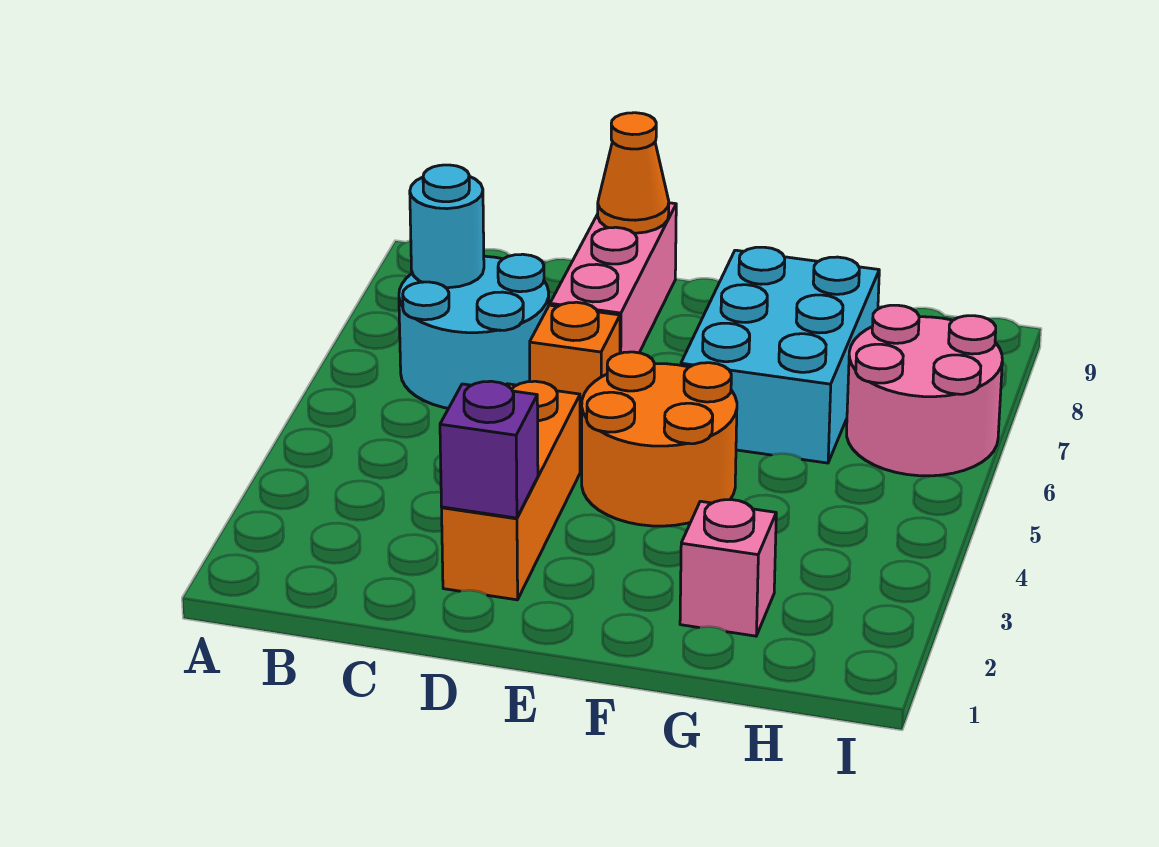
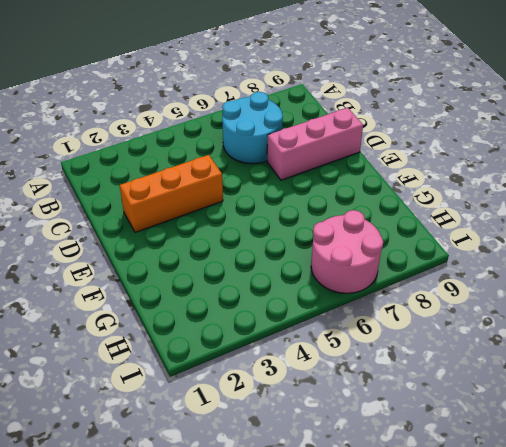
none -> orange 1x1 brick [530,302,620,428]
none -> orange 2x2 round brick [582,352,737,526]

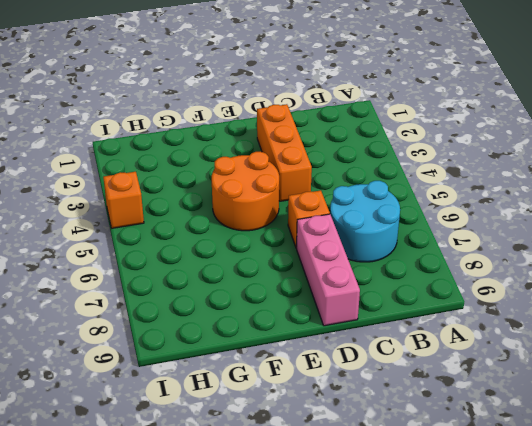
orange 1x1 brick [103,172,144,228] -> none
none -> cyan 2x3 brick [681,247,879,463]
none -> pink 1x1 brick [680,500,776,636]

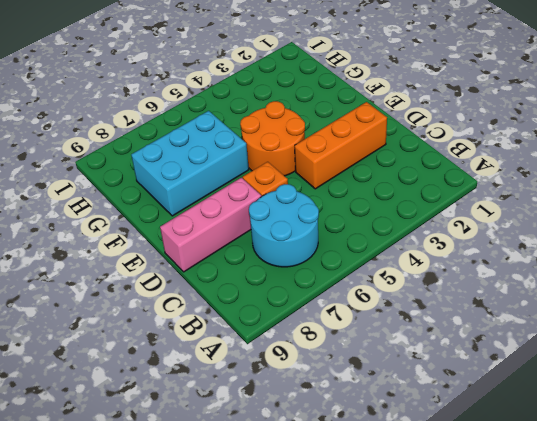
none -> pink 1x1 brick [680,500,776,636]
none -> pink 2x2 round brick [847,305,1002,476]

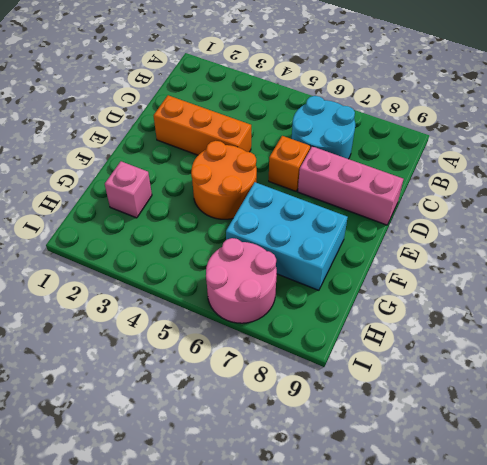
none -> cyan 1x1 round brick [410,165,484,288]
none -> purple 1x1 brick [440,381,538,518]

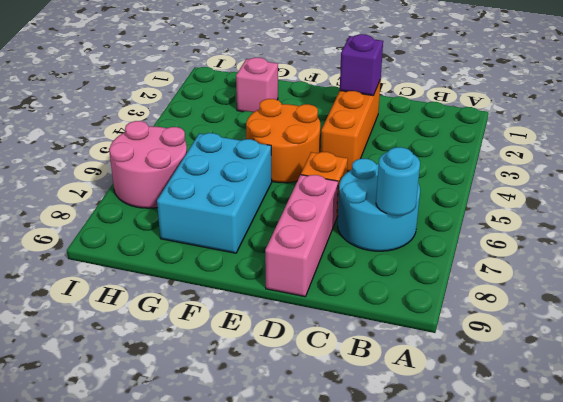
none -> orange 1x1 cone [598,113,669,233]

